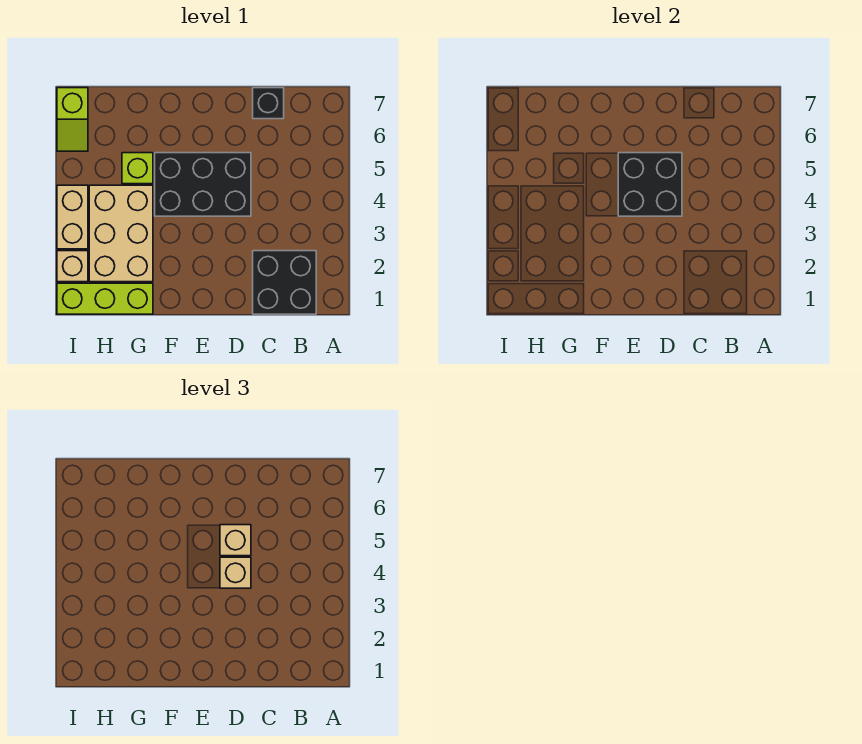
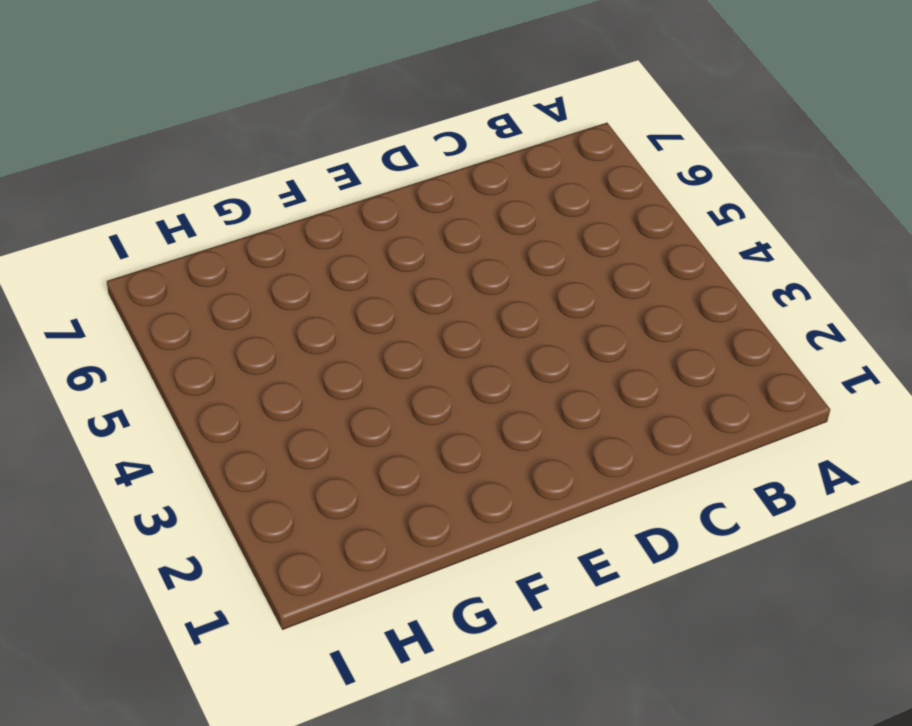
none -> black 2x2 brick [253,251,316,314]
none -> black 1x1 brick [253,88,284,119]
none -> black 2x3 brick [155,153,251,216]

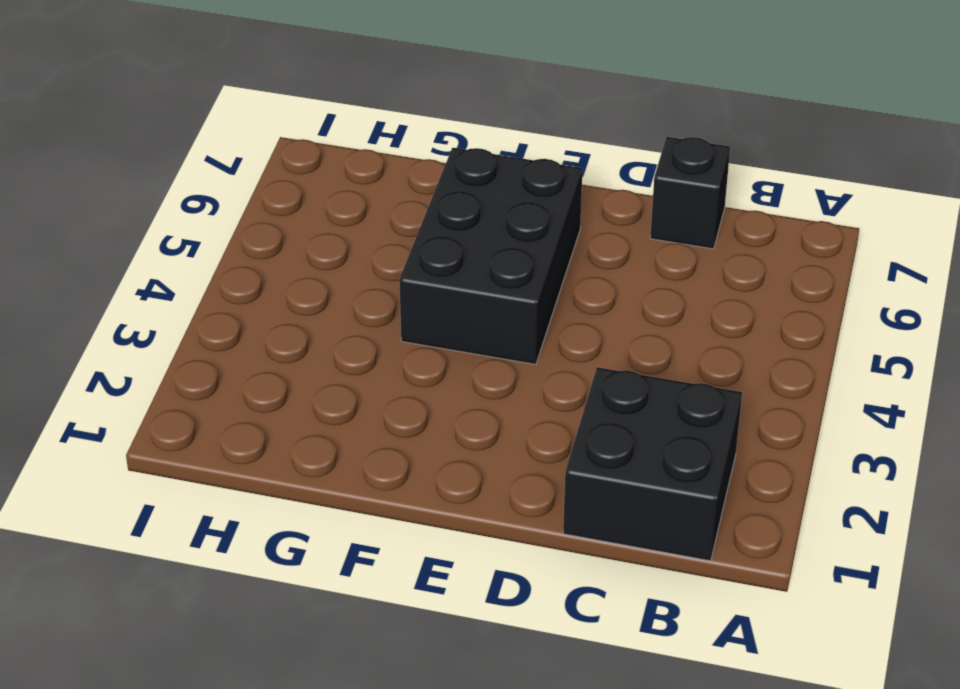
black 2x3 brick [399,148,583,364] -> black 2x3 brick turned to [155,153,251,216]
none -> lime 1x3 brick [57,283,153,314]
none -> tan 2x3 brick [89,185,153,282]
none -> lime 1x1 brick [122,153,153,184]

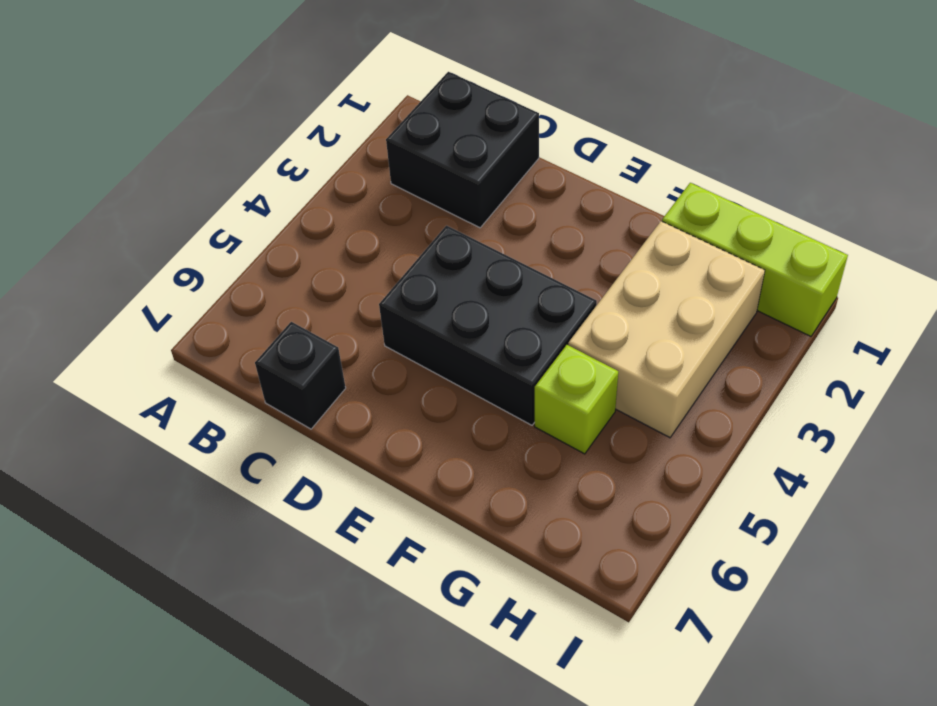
none -> tan 1x1 brick [57,251,88,282]
none -> tan 1x2 brick [57,185,88,249]
none -> lime 1x2 slope [57,88,88,151]

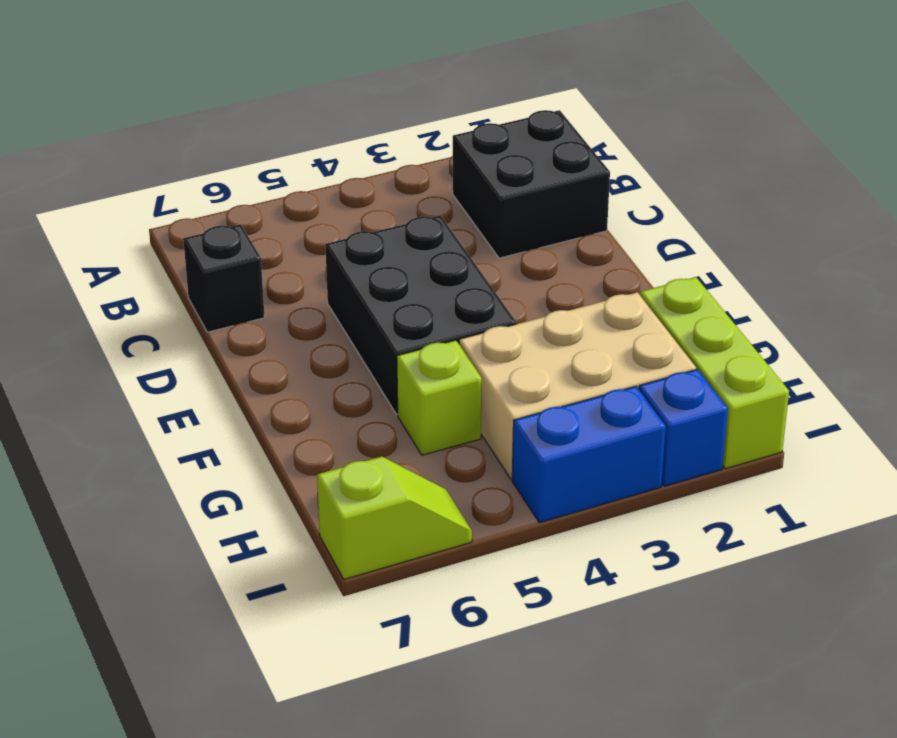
blue 1x1 brick [639,369,728,486] -> tan 1x1 brick [57,251,88,282]
blue 1x2 brick [512,386,666,523] -> tan 1x2 brick [57,185,88,249]
none -> black 2x2 brick [618,153,682,216]
none -> tan 1x1 brick [220,557,251,588]
none -> tan 1x1 brick [220,525,251,556]

